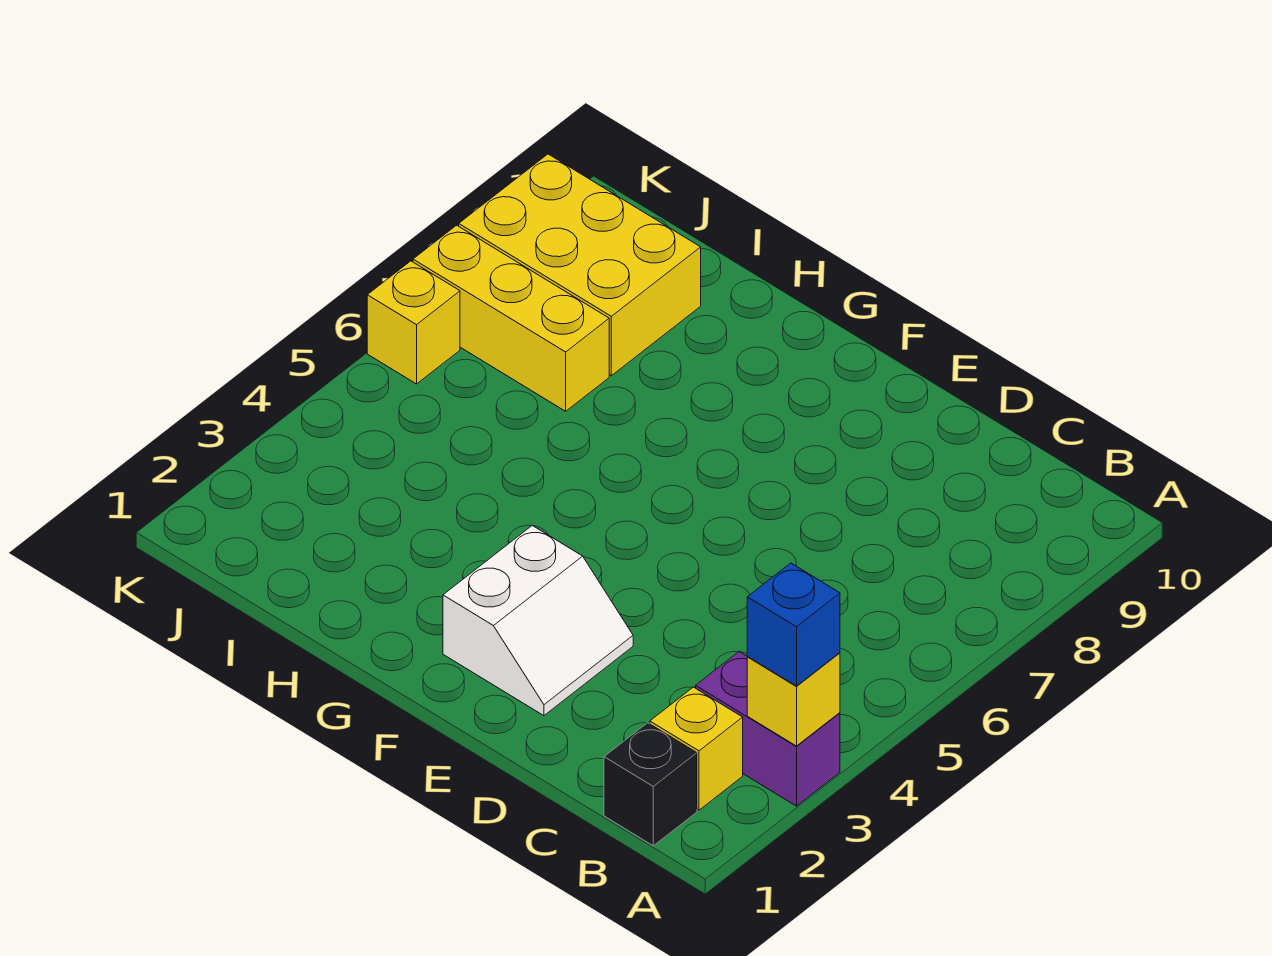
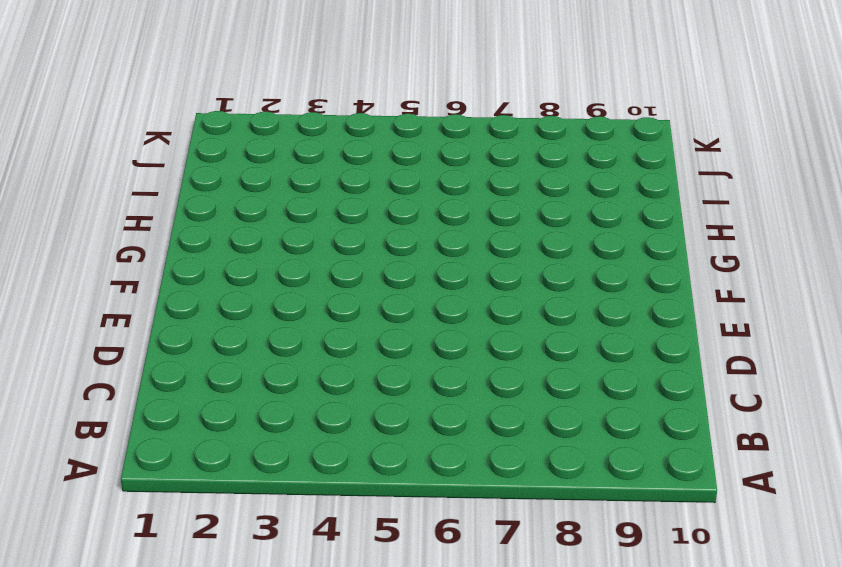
none -> purple 1x2 brick [696,652,840,806]
none -> black 1x1 brick [604,723,697,846]

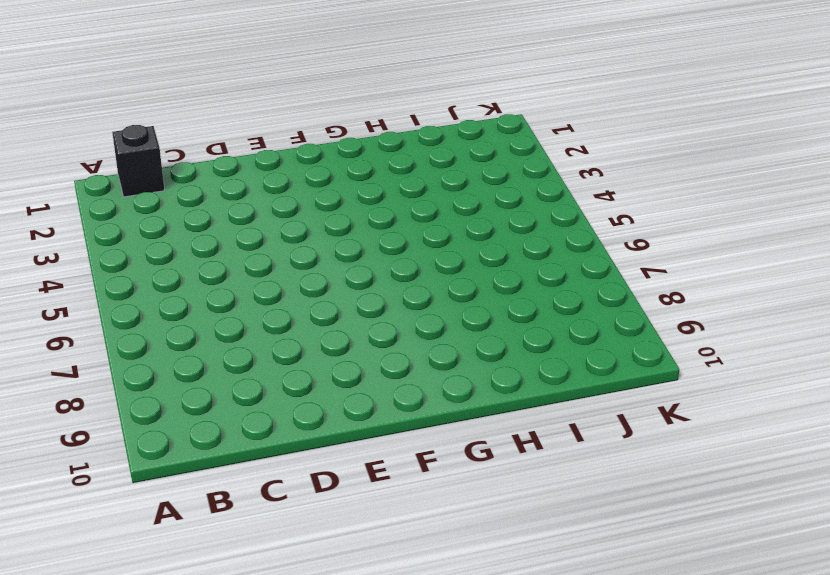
none -> purple 1x2 brick [696,652,840,806]
none -> yellow 1x1 brick [650,687,743,810]

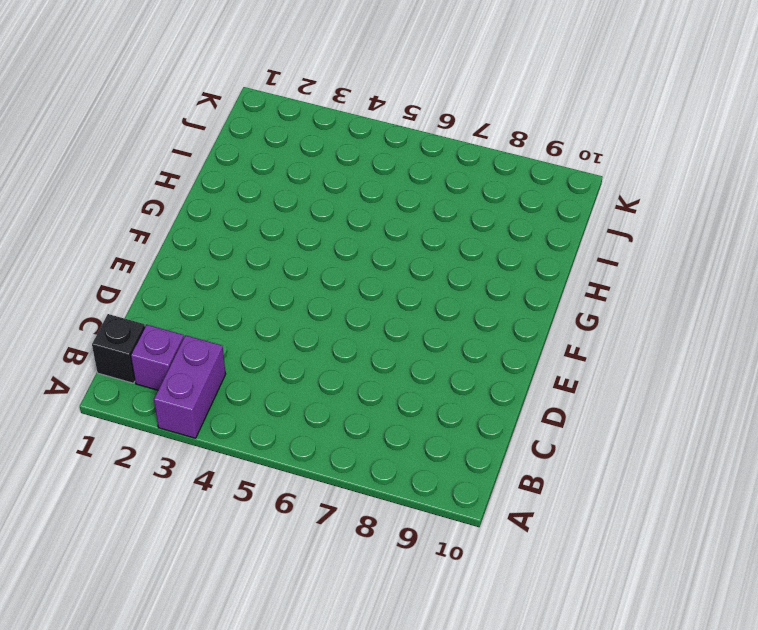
purple 1x1 brick [131,325,184,390] -> yellow 1x1 brick [650,687,743,810]
none -> white 2x2 slope [443,525,633,716]
none -> yellow 1x3 brick [413,225,609,411]

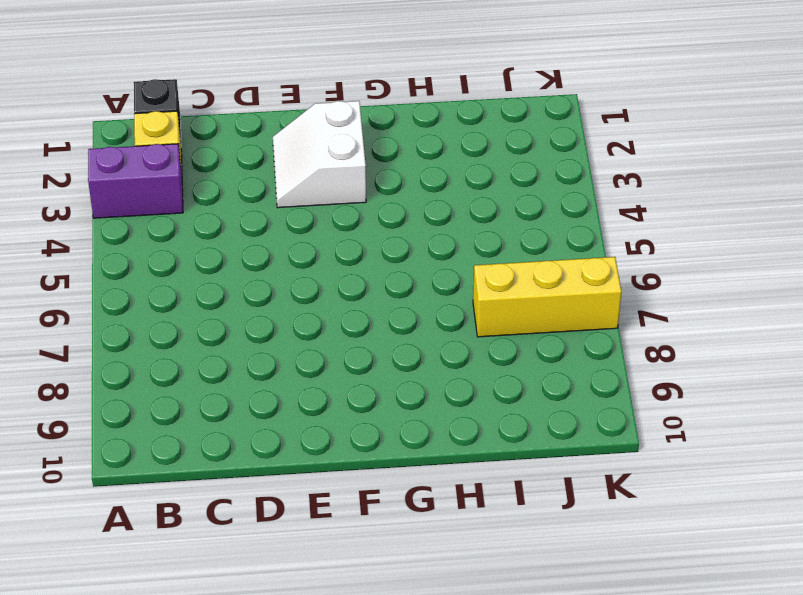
none -> yellow 2x3 brick [459,154,701,376]
none -> yellow 1x1 brick [367,261,460,384]

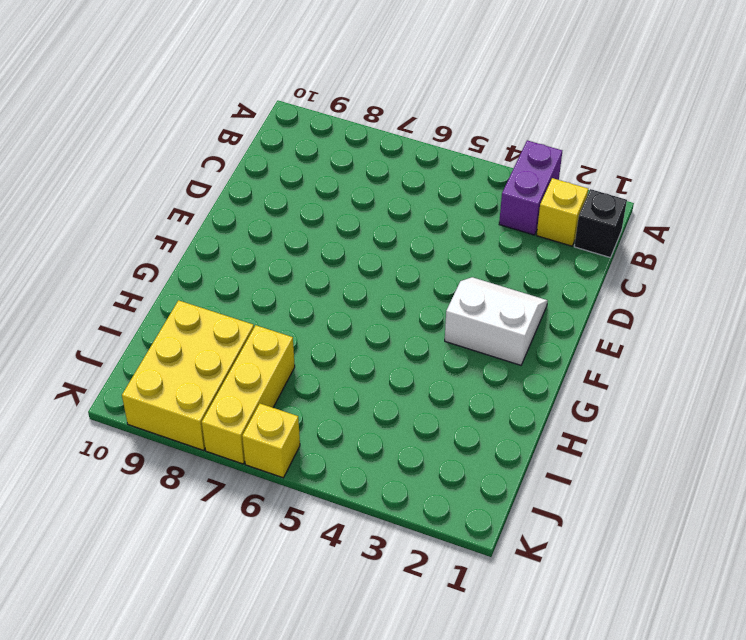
none -> yellow 1x1 brick [747,653,840,746]
none -> blue 1x1 brick [747,563,840,686]

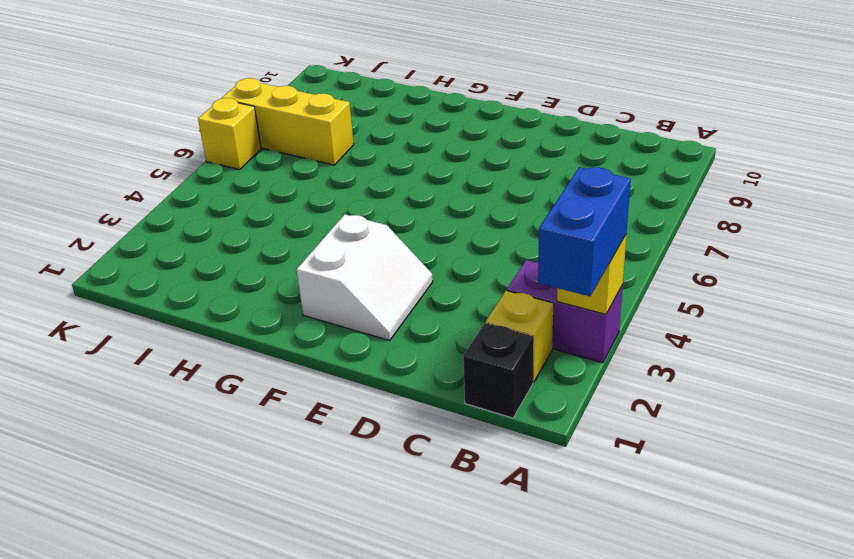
blue 1x2 brick [538,167,631,296] -> blue 1x1 brick [747,563,840,686]
none -> yellow 2x3 brick [459,154,701,376]

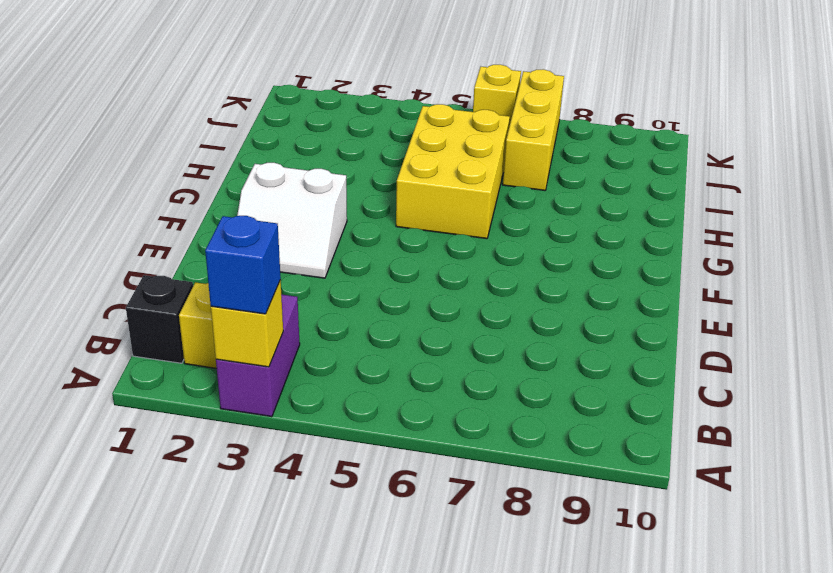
yellow 2x3 brick [396,104,510,239] -> yellow 2x3 brick moved to [459,154,701,376]

